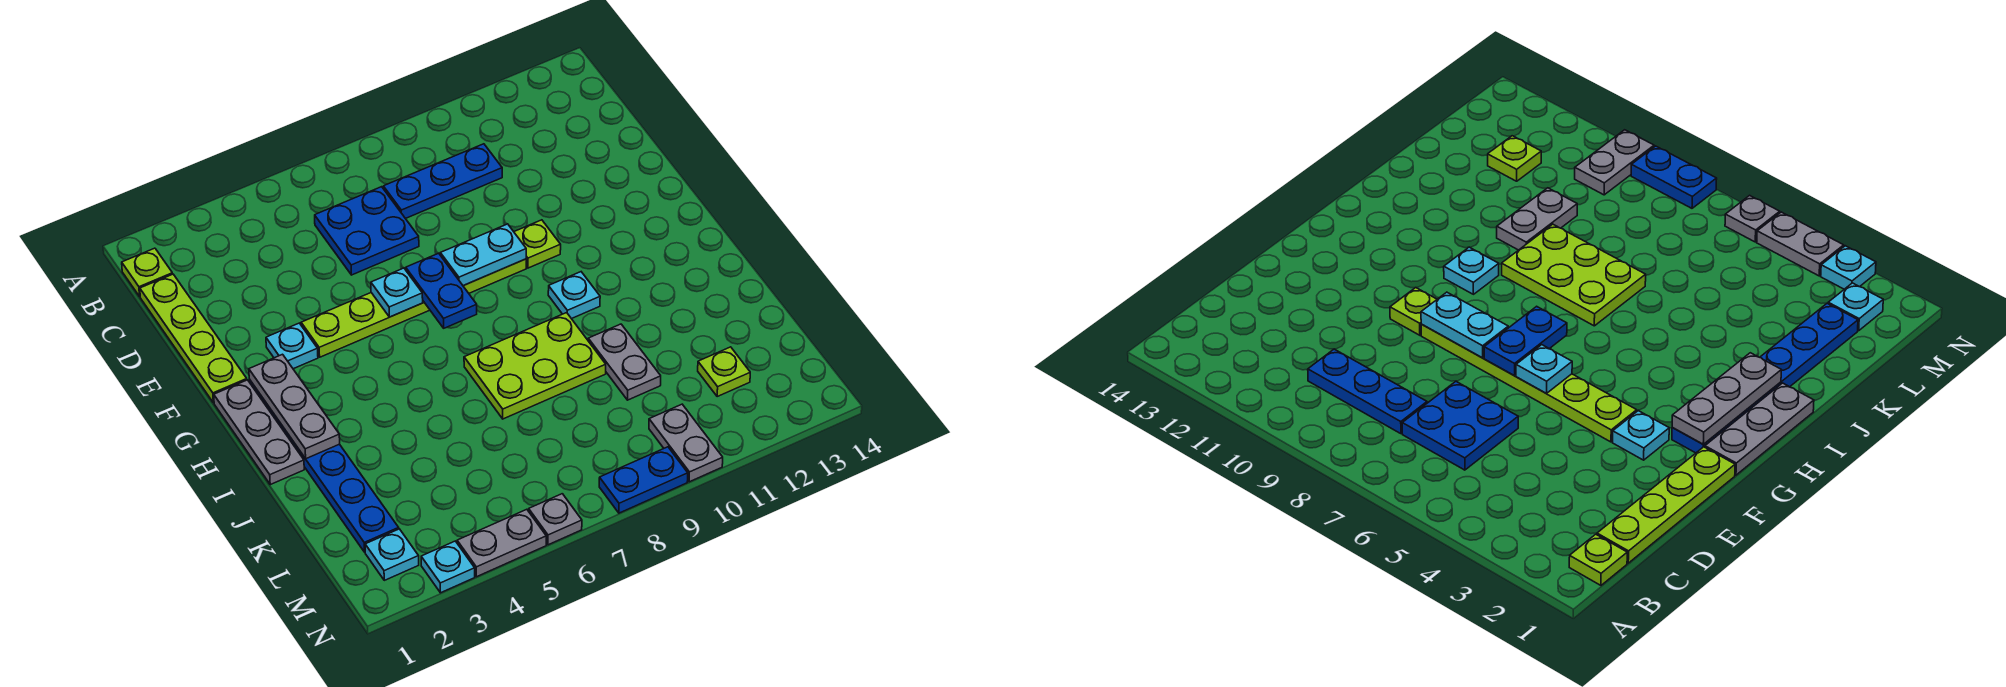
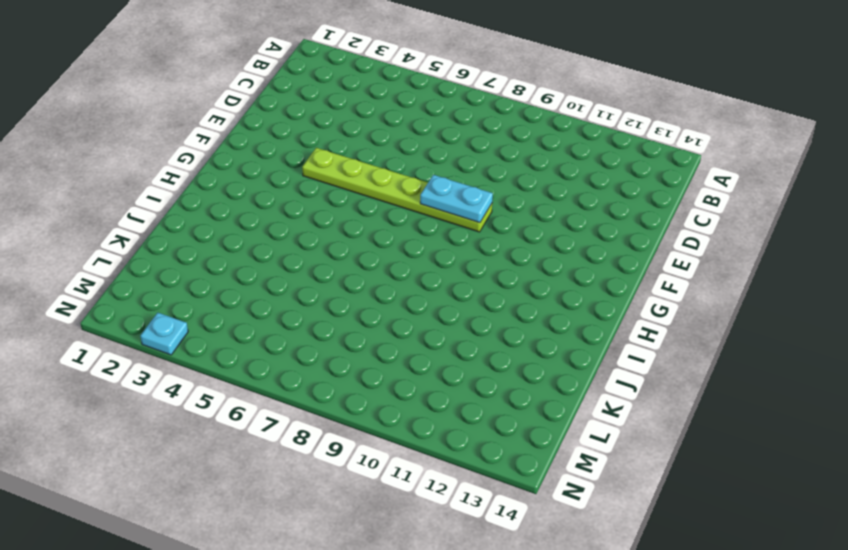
none -> lime 1x1 plate [122,248,172,296]
none -> lime 1x4 plate [140,274,247,403]
none -> blue 2x2 plate [315,187,419,275]

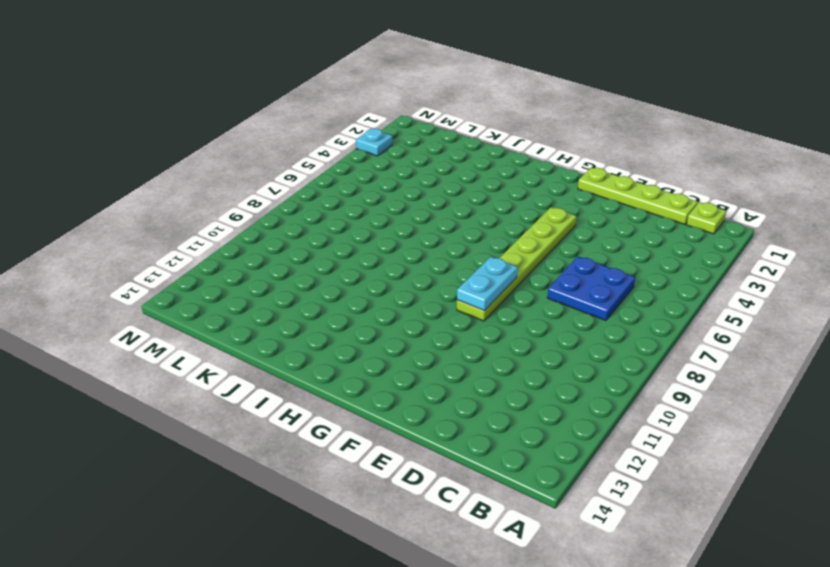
none -> blue 1x3 plate [383,144,502,219]
none -> cyan 1x1 plate [266,323,318,369]
none -> lime 1x1 plate [514,220,561,268]

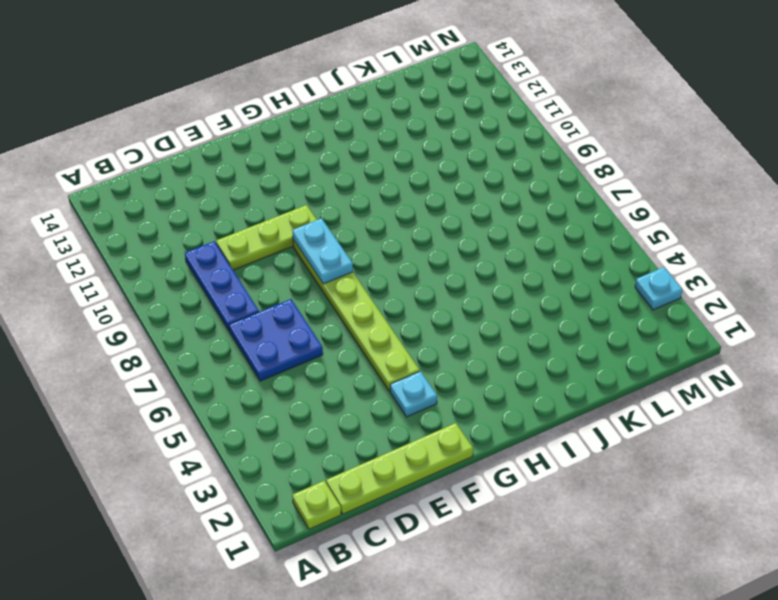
lime 1x3 plate [216,205,317,270] -> lime 1x1 plate [514,220,561,268]
none -> grey 1x3 plate [214,380,304,485]
none -> blue 1x6 plate [249,379,399,552]
none -> cyan 1x1 plate [548,272,600,319]

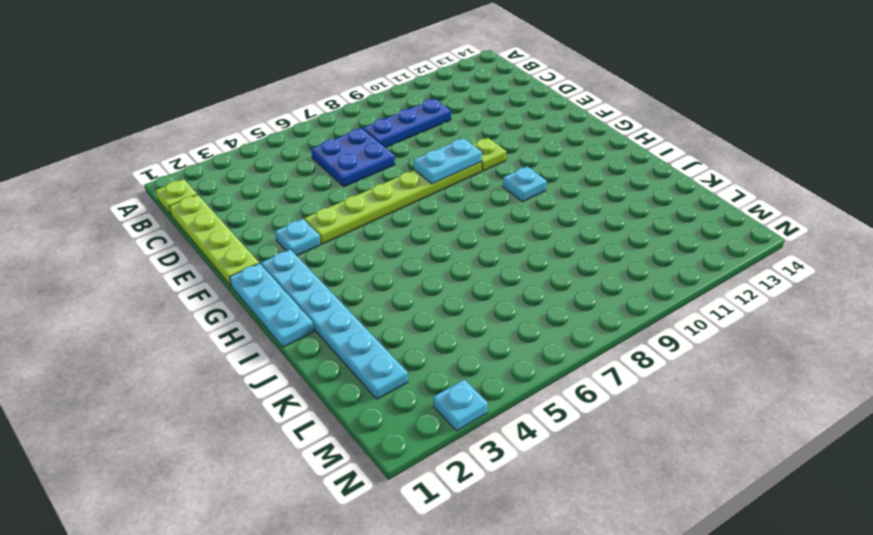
cyan 1x3 plate [230,263,314,347] -> grey 1x3 plate [214,380,304,485]
cyan 1x6 plate [261,249,408,399] -> blue 1x6 plate [249,379,399,552]
none -> lime 2x3 plate [464,313,606,419]
none -> grey 1x2 plate [588,324,661,400]
none -> lime 1x1 plate [698,347,750,396]

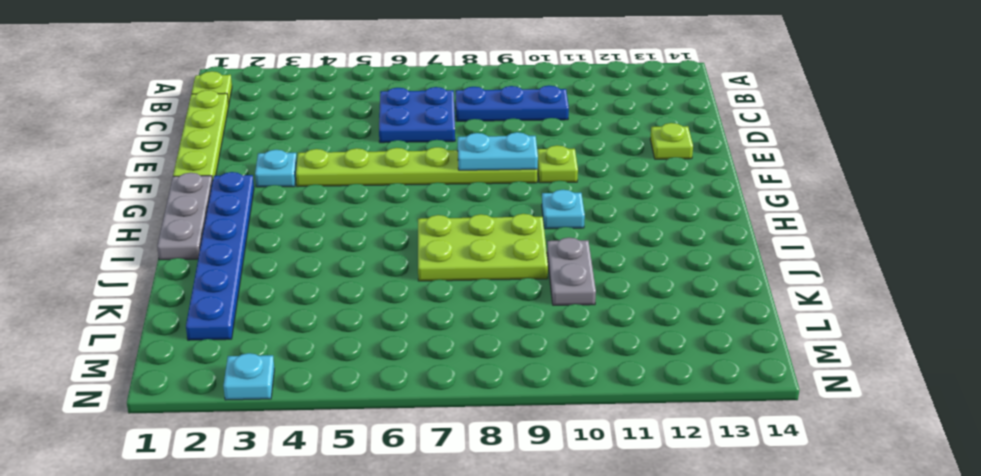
lime 1x1 plate [650,123,693,159] -> lime 1x1 plate moved to [698,347,750,396]
none -> cyan 1x1 plate [365,529,419,580]
none -> grey 1x2 plate [649,404,723,482]
none -> grey 1x2 plate [457,509,546,577]

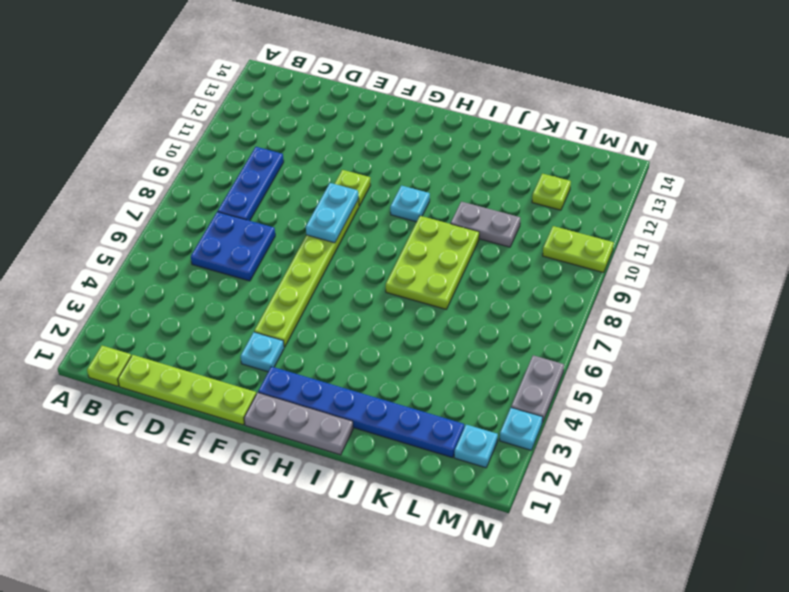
lime 1x2 plate [543,226,614,273] -> grey 1x2 plate [649,404,723,482]
none -> grey 1x1 plate [529,494,582,545]
none -> blue 1x2 plate [599,447,688,513]
none -> cyan 1x1 plate [371,268,423,317]

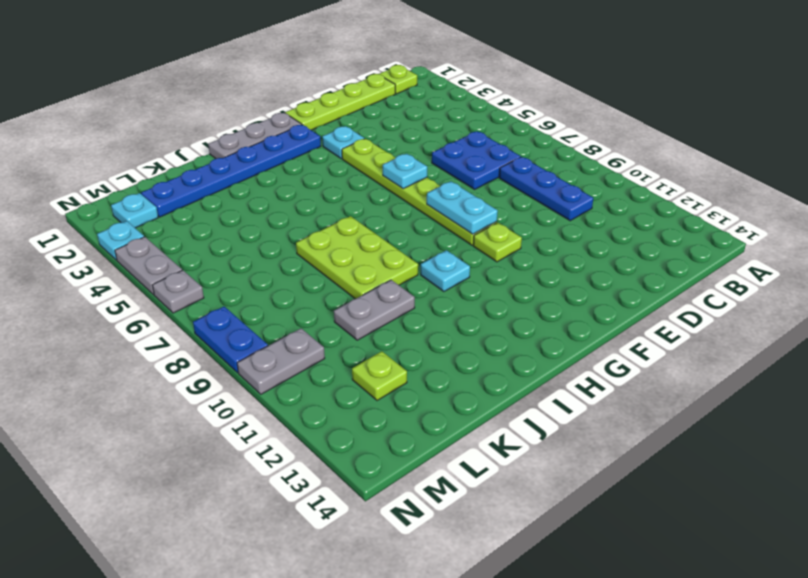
none -> blue 1x2 plate [406,253,477,328]
none -> grey 1x3 plate [249,354,340,459]

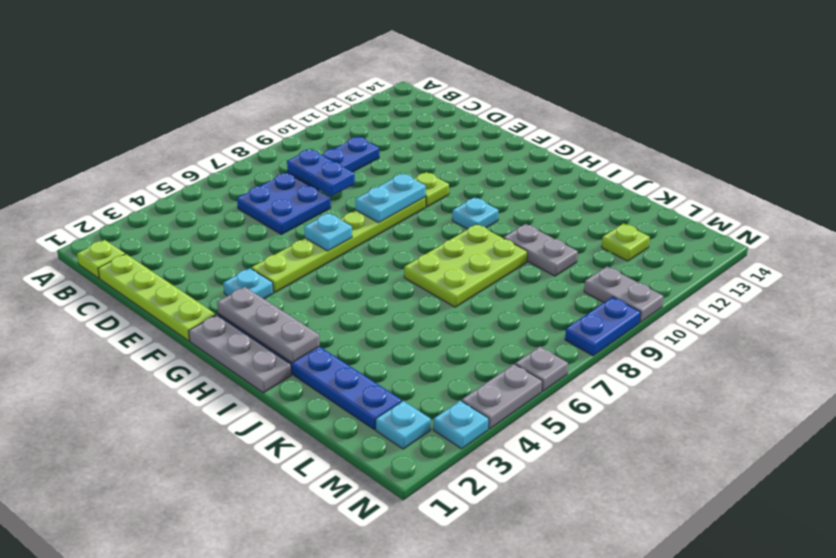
blue 1x2 plate [287,149,355,196] -> blue 1x2 plate moved to [406,253,477,328]

